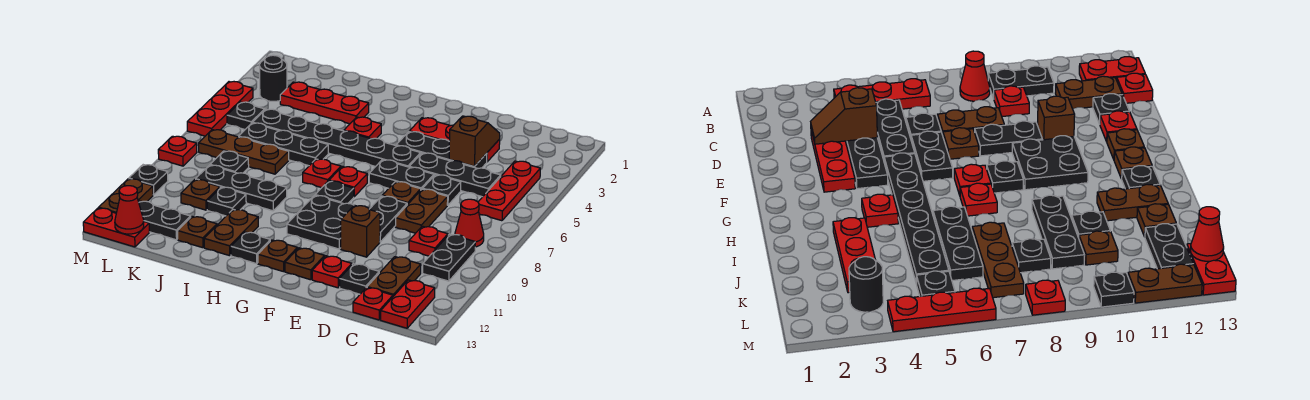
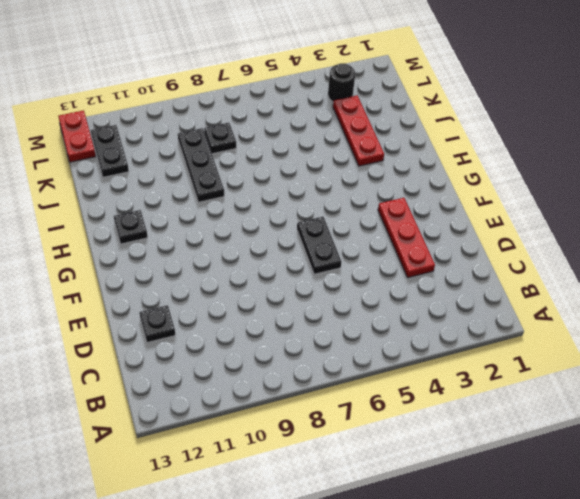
none -> red 1x3 plate [478,161,540,221]
none -> red 1x1 cone [455,199,484,247]
none -> black 1x2 plate [423,234,475,281]
none -> red 1x2 plate [381,280,435,328]

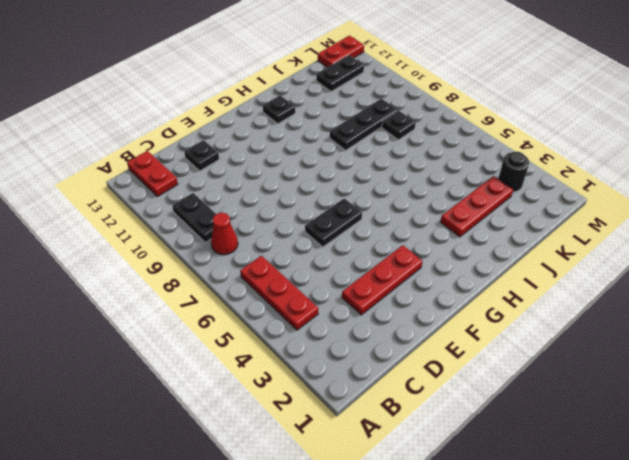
none -> black 1x3 plate [410,153,501,197]
none -> red 1x1 plate [409,226,448,256]
none -> brown 1x2 plate [367,257,421,296]
none -> red 1x1 plate [353,287,393,320]

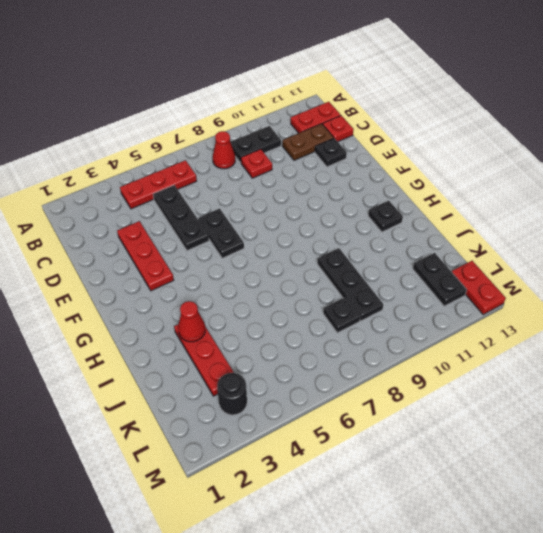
red 1x1 cone [178,301,205,342] -> red 1x1 cone moved to [115,186,144,234]
none -> black 1x3 plate [396,132,487,168]
none -> black 1x1 plate [423,175,461,205]
none -> brown 1x2 plate [395,189,448,233]
none -> brown 1x1 plate [382,182,421,205]

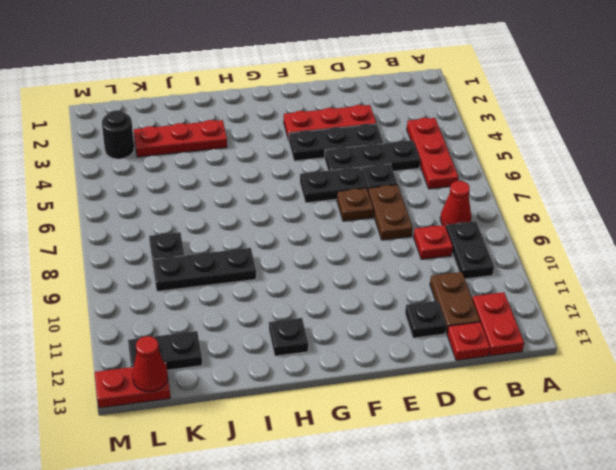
none -> black 1x2 plate [369,196,407,242]
none -> brown 1x1 brick [341,205,380,257]
none -> red 1x1 plate [312,256,352,288]
none -> black 1x6 plate [253,109,421,167]

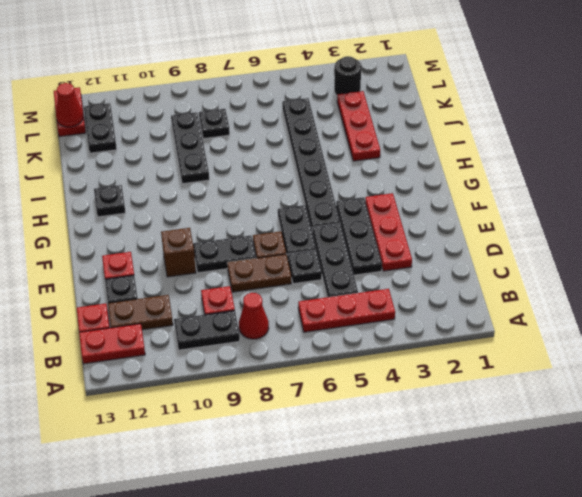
none -> black 2x2 plate [287,195,354,249]
none -> brown 1x1 plate [285,248,325,280]
none -> red 1x1 plate [329,166,367,197]
none -> black 1x1 plate [315,181,354,204]

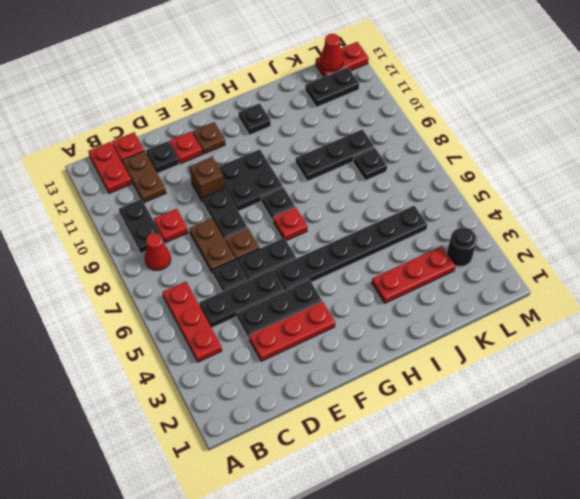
none -> brown 1x1 plate [258,240,297,272]
none -> red 1x1 plate [344,117,381,139]
none -> red 1x1 plate [303,159,341,188]
none -> black 1x3 plate [239,123,328,166]

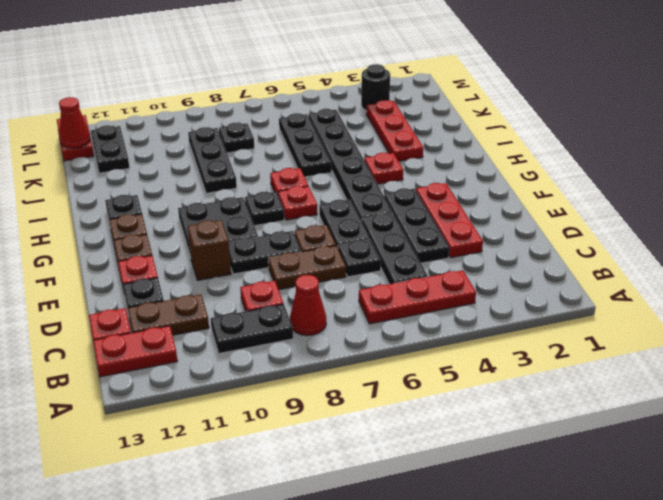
none -> brown 1x2 plate [204,209,258,256]
none -> brown 1x3 plate [199,130,289,174]
none -> black 1x1 plate [207,187,246,216]
none -> brown 1x1 plate [178,217,217,248]

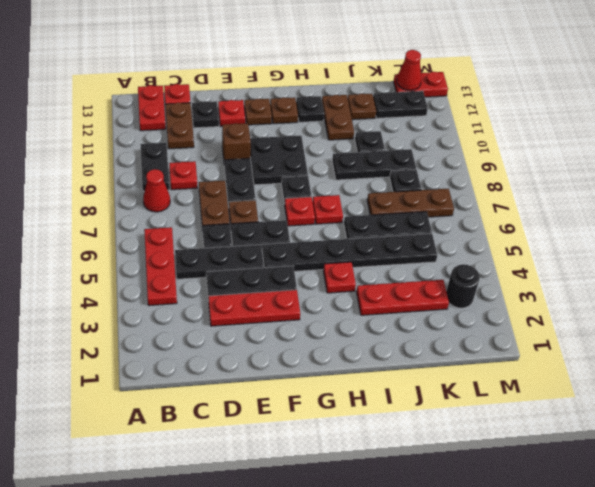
none -> brown 1x1 plate [181,180,220,210]
none -> black 1x1 plate [227,102,265,130]
none -> red 1x3 plate [187,82,253,136]
none -> red 1x1 plate [158,136,197,166]

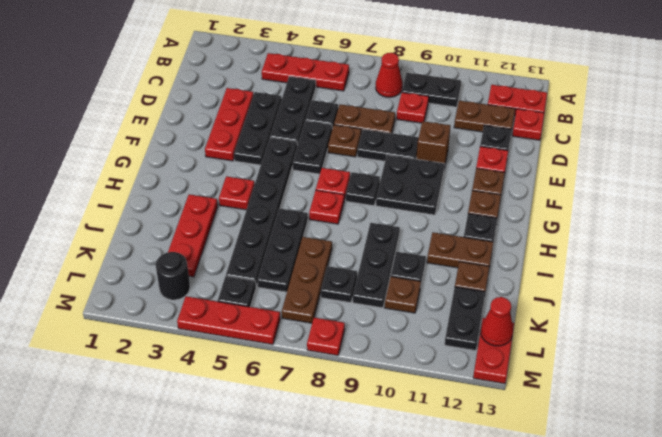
none -> black 1x1 plate [129,165,168,195]
none -> brown 1x2 plate [99,179,153,213]
none -> brown 1x2 slope [449,116,500,166]

